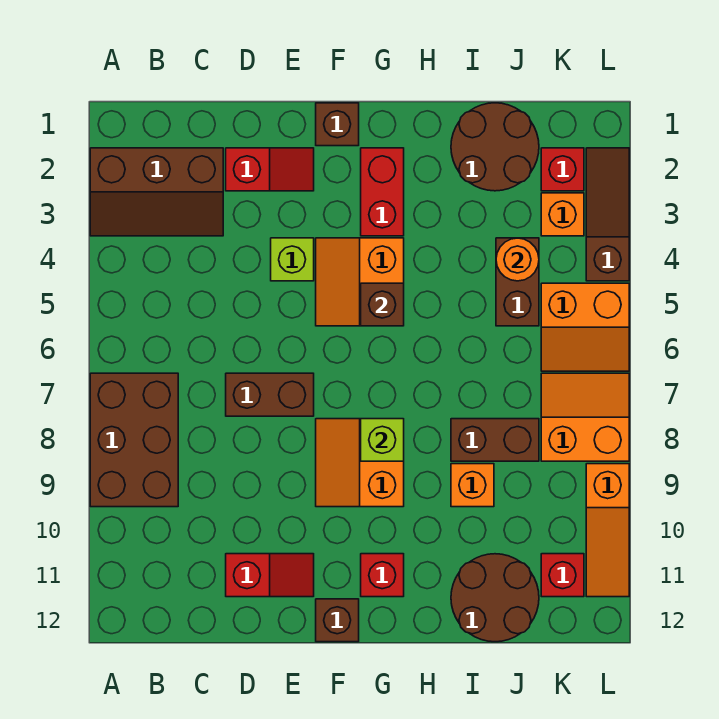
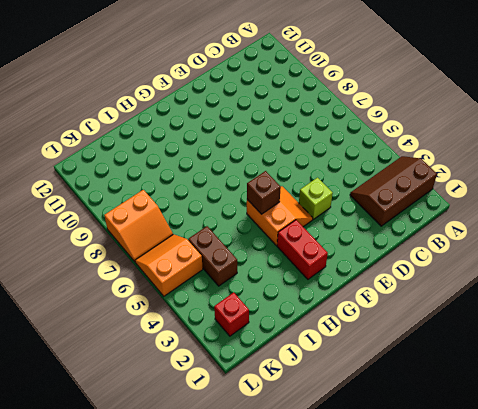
none -> brown 2x3 brick [90,373,178,507]
none -> red 1x2 slope [226,148,314,191]
none -> brown 1x2 brick [226,373,314,416]

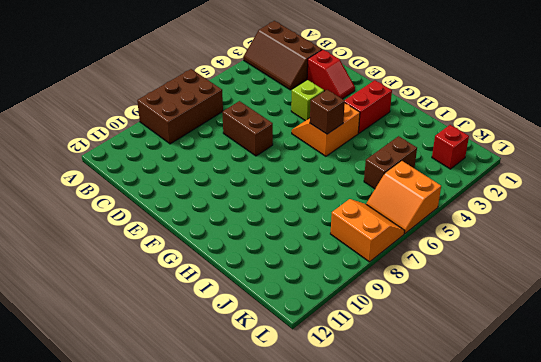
none -> red 1x2 slope [226,554,314,597]
none -> brown 1x1 brick [316,103,359,146]
none -> orange 2x2 slope [316,419,404,507]

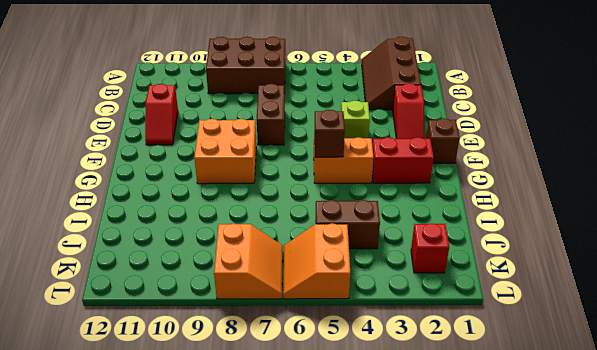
orange 2x2 brick [194,119,256,184] -> orange 2x2 slope [316,419,404,507]
none -> brown 1x1 brick [316,599,359,642]
none -> red 1x1 brick [361,554,404,597]
none -> brown 2x2 round brick [451,103,539,191]

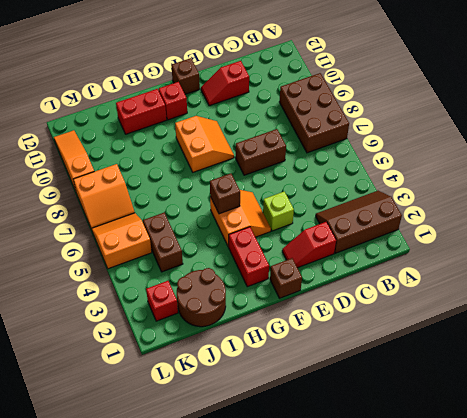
red 1x2 brick [116,89,167,134] -> brown 2x2 round brick [451,554,539,642]
none -> brown 1x2 brick [451,419,539,461]
none -> orange 1x1 brick [451,464,494,507]
none -> orange 1x1 brick [541,193,584,236]

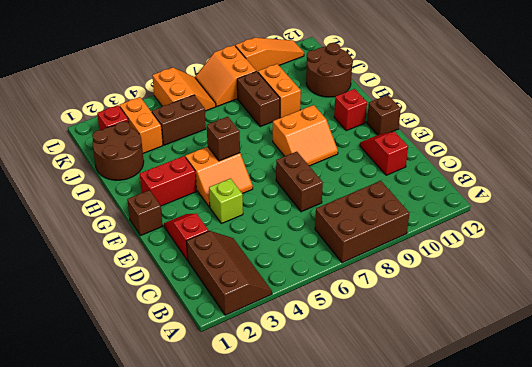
orange 1x2 brick [258,64,301,118] -> orange 1x1 brick [451,464,494,507]
orange 1x2 brick [119,97,163,153] -> orange 1x1 brick [541,193,584,236]
none -> red 1x1 brick [541,554,584,597]
none -> brown 1x3 slope [586,148,629,281]
none -> lime 1x1 brick [361,419,404,461]

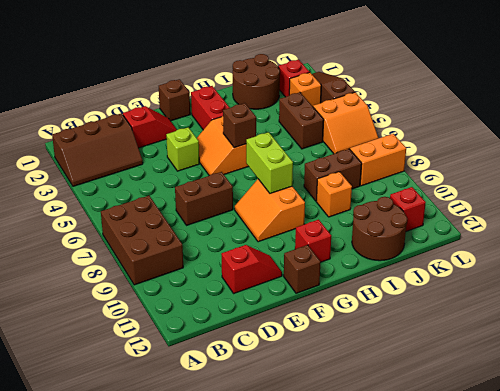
lime 1x2 brick [246,132,293,193] -> lime 1x1 brick [361,419,404,461]
none -> orange 1x3 slope [586,464,629,597]
none -> orange 1x1 round brick [496,238,539,281]

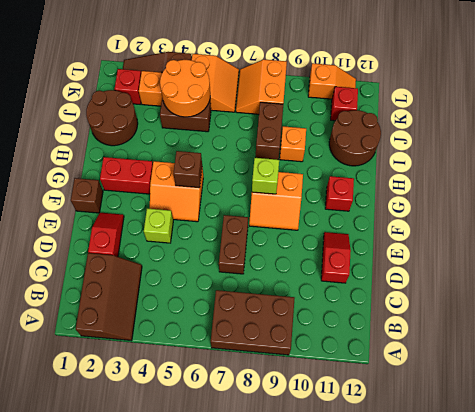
orange 2x2 round brick [160,60,210,117] -> orange 1x1 round brick [496,238,539,281]
orange 1x2 slope [308,63,356,99] -> orange 1x3 slope [586,464,629,597]
none -> brown 1x1 brick [316,599,359,642]

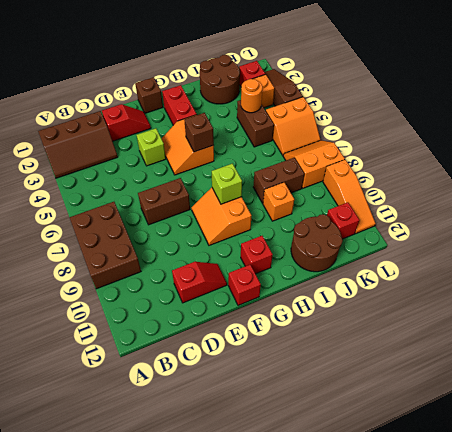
red 1x1 brick [228,265,261,305] -> brown 1x1 brick [316,599,359,642]

